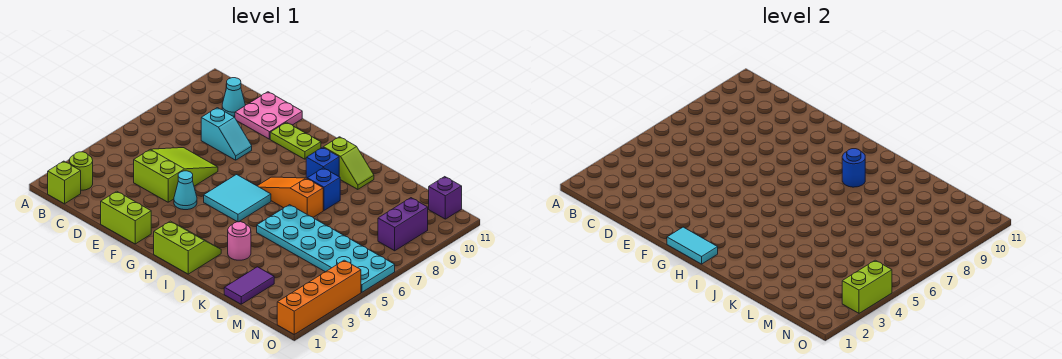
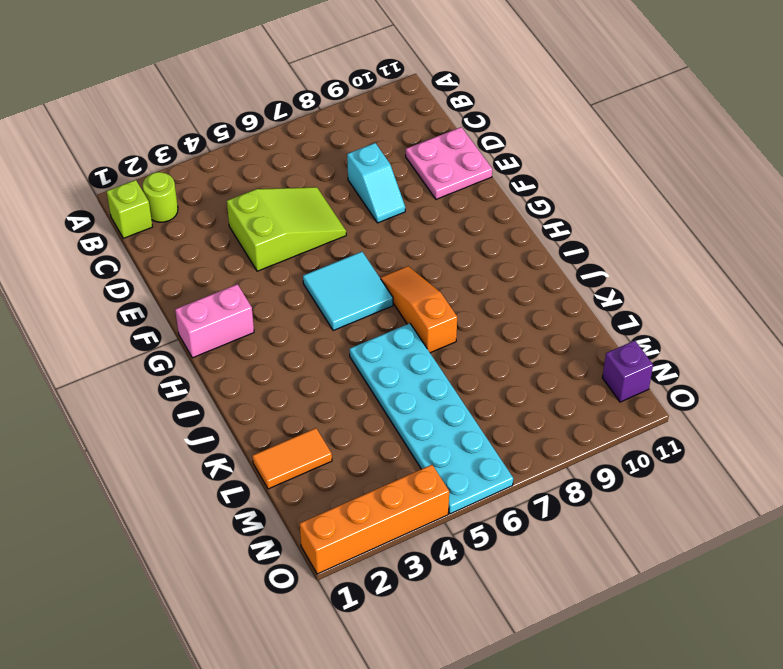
pink 1x2 brick [175,284,254,358] -> none
orange 1x2 tile [252,428,332,489] -> purple 1x2 tile [224,267,274,304]
none -> cyan 1x1 cone [222,78,245,116]
none -> lime 1x2 brick [101,191,151,244]
none -> cyan 1x1 cone [174,171,197,210]

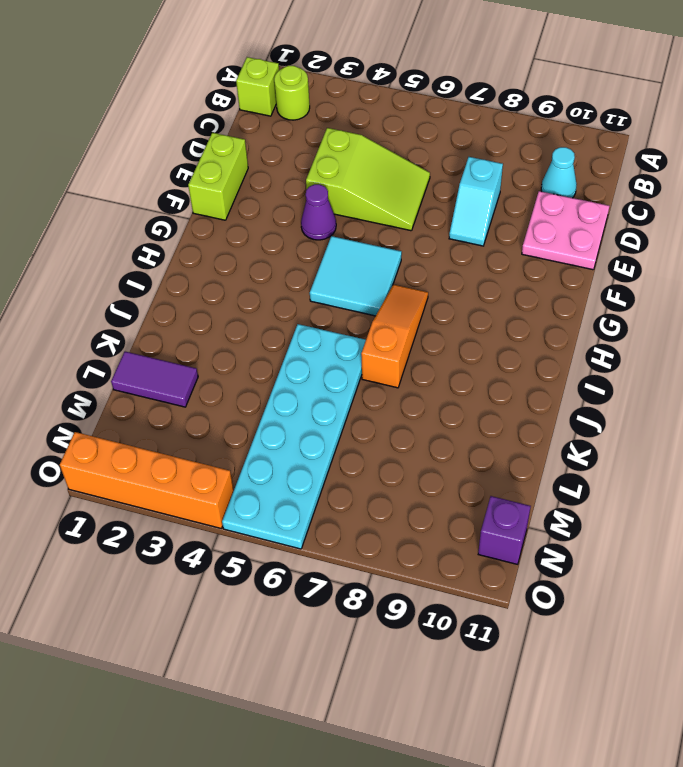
purple 1x1 cone [301,184,336,240] -> cyan 1x1 cone [174,171,197,210]
none -> lime 1x2 plate [270,122,321,159]
none -> lime 2x2 slope [154,221,221,274]
none -> blue 1x1 brick [306,147,339,178]

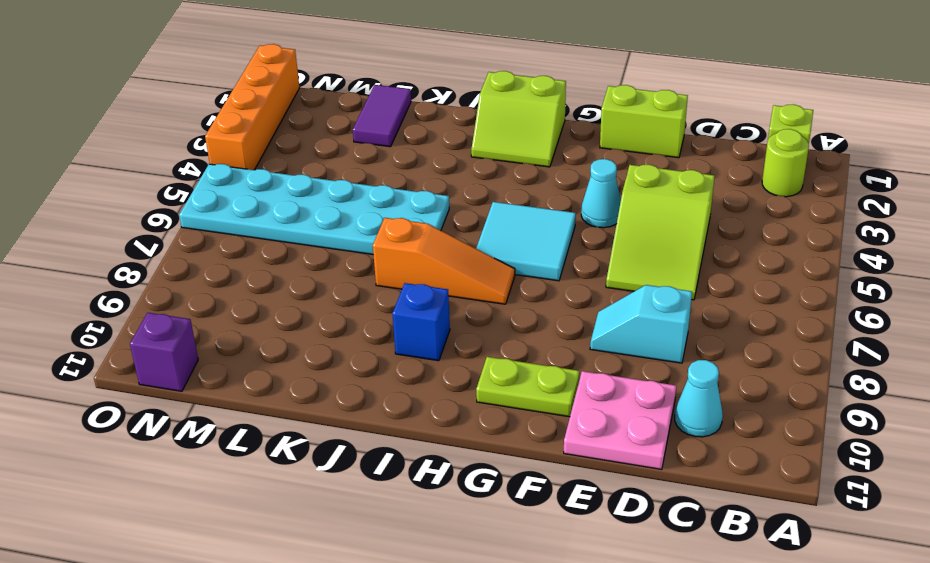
none -> lime 1x2 slope [323,137,374,189]
none -> pink 1x1 round brick [228,222,251,260]
none -> blue 1x1 brick [307,168,340,210]

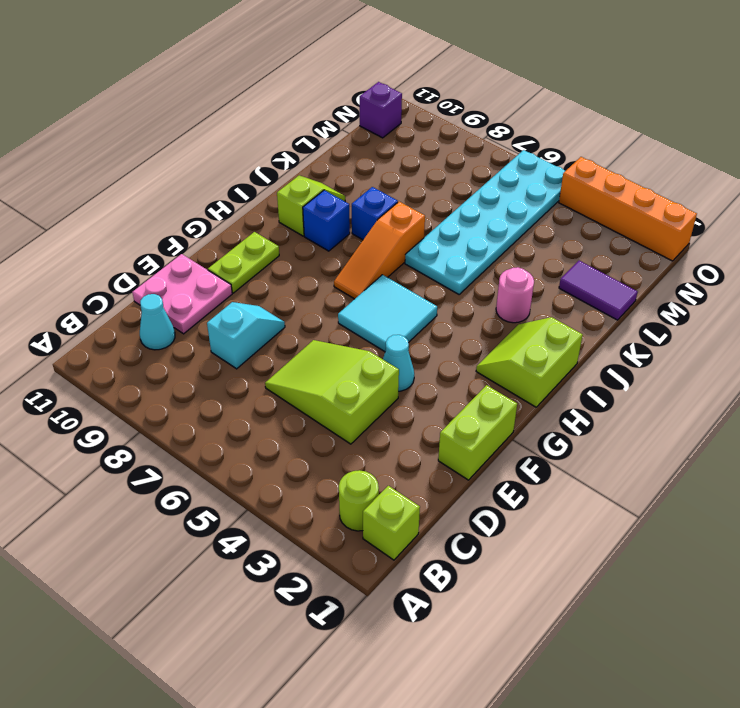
none -> purple 1x2 brick [378,198,428,251]
none -> cyan 1x2 tile [667,227,718,264]
none -> blue 1x1 round brick [842,149,865,187]

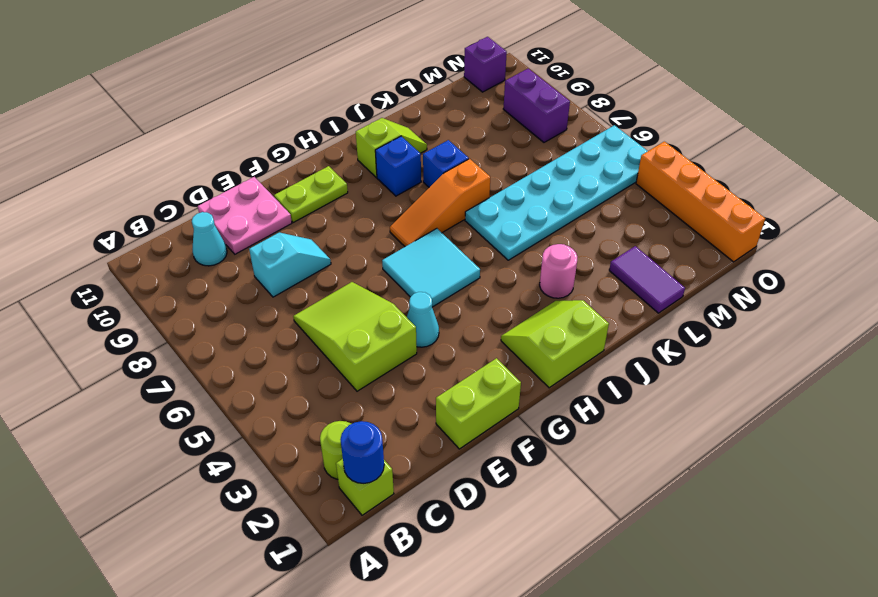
blue 1x1 round brick [340,421,384,483] -> blue 1x1 round brick moved to [842,149,865,187]
none -> cyan 1x2 tile [667,227,718,264]
none -> lime 1x2 brick [842,260,892,313]

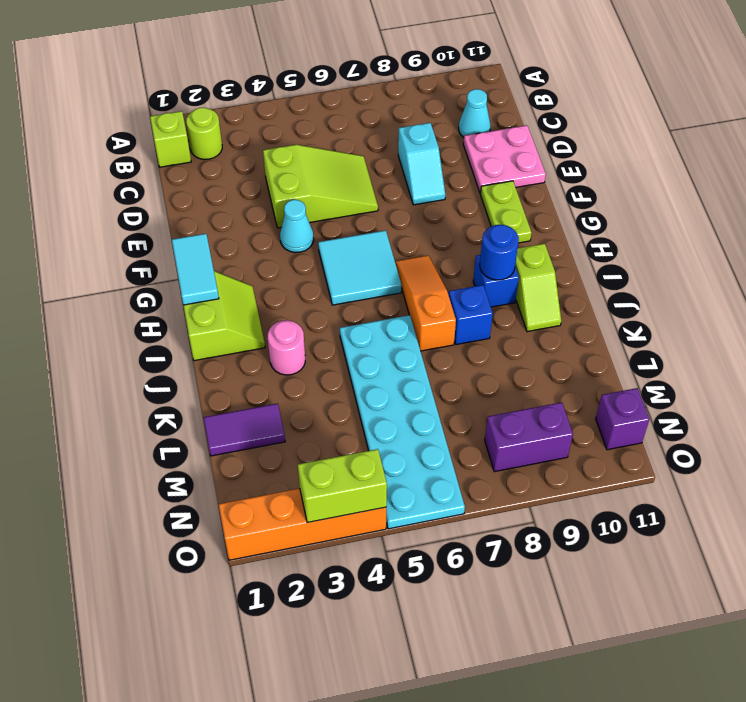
none -> lime 1x2 brick [101,191,151,244]

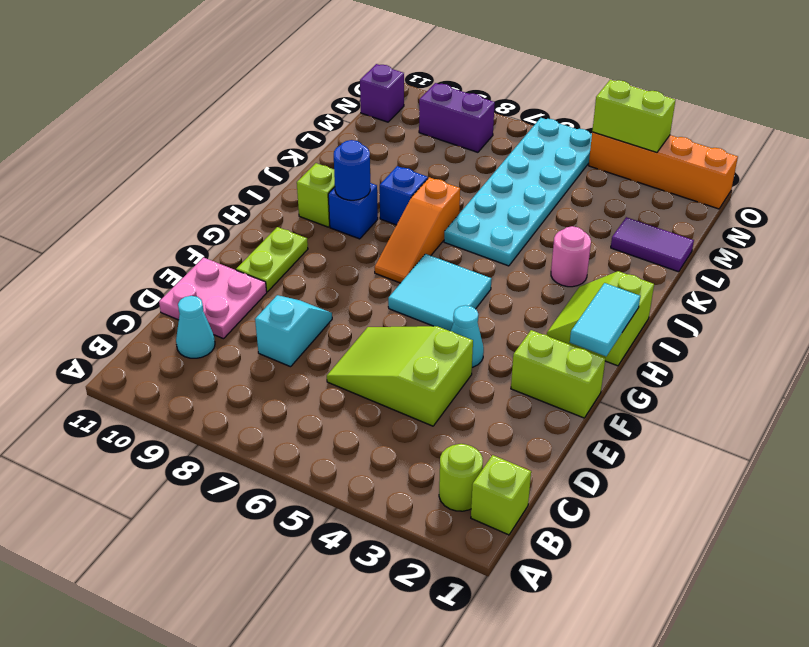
lime 1x2 brick [511,330,605,418] -> lime 1x2 brick turned to [101,191,151,244]

